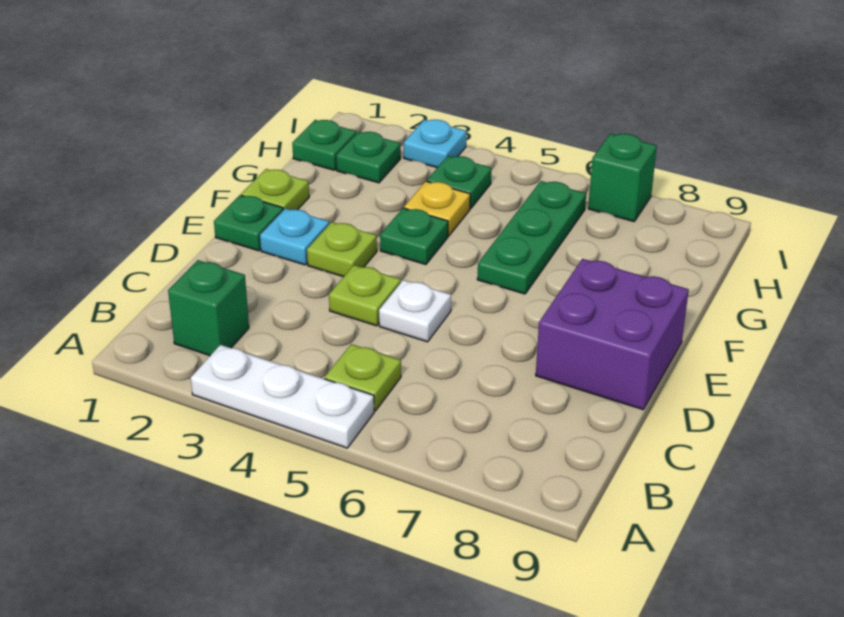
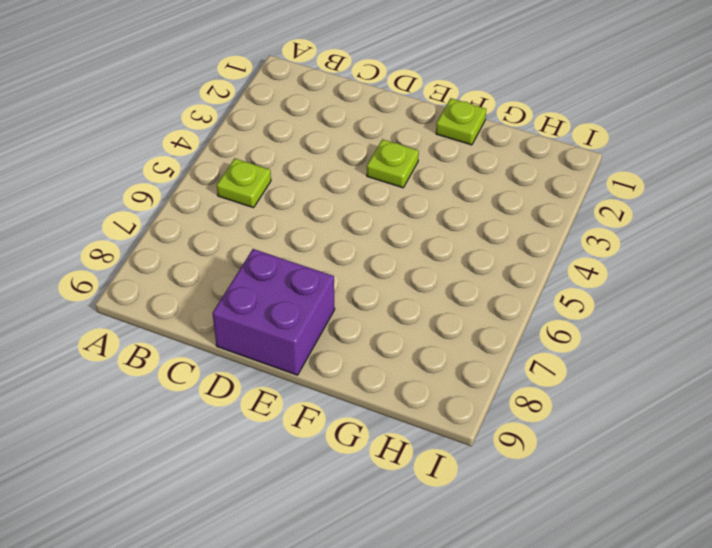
none -> white 1x3 plate [191,345,374,448]
none -> green 1x1 brick [168,260,249,356]
none -> lime 1x1 plate [329,265,401,326]

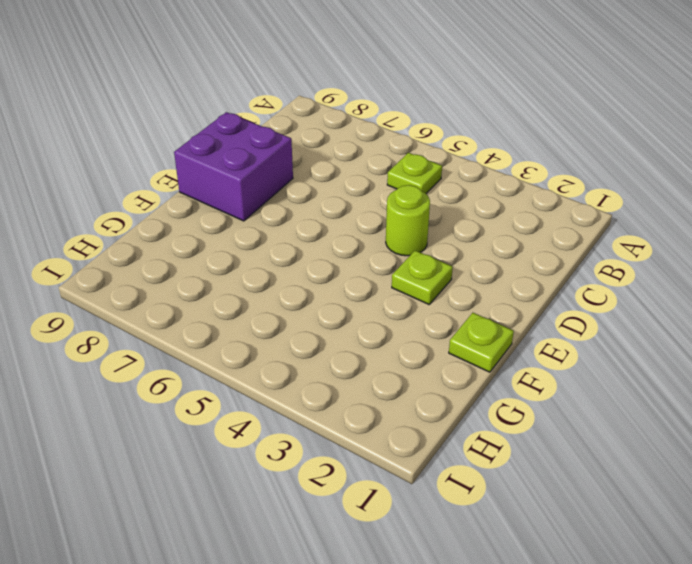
lime 1x1 round brick [386,185,430,256] -> lime 1x1 plate [329,265,401,326]
none -> white 1x3 plate [191,345,374,448]
none -> green 1x1 brick [168,260,249,356]
none -> white 1x1 plate [379,280,451,342]

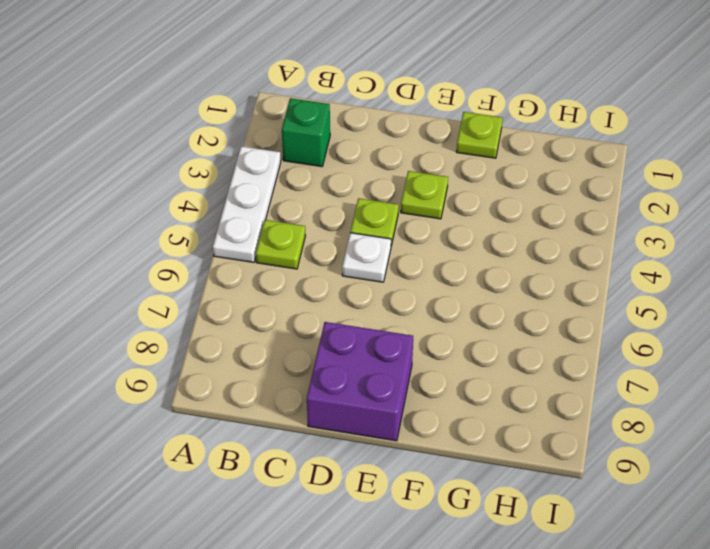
none -> green 1x1 plate [214,195,283,251]
none -> cyan 1x1 plate [260,208,329,265]
none -> green 1x1 plate [380,208,448,265]

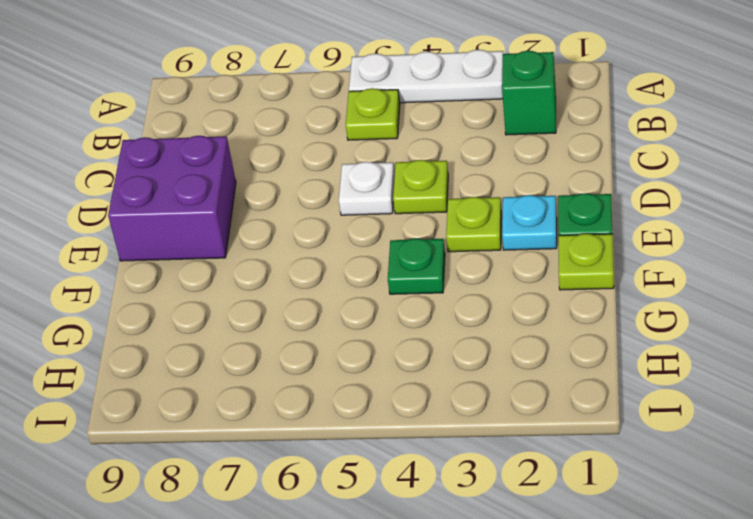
none -> green 1x3 plate [477,181,586,294]
none -> yellow 1x1 plate [404,181,470,236]
none -> green 1x1 plate [292,120,356,170]

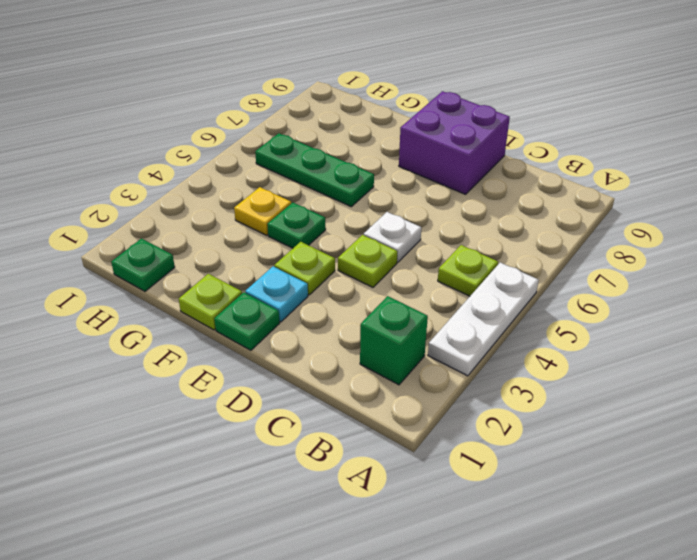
none -> green 1x1 plate [336,132,401,183]
none -> green 1x1 plate [427,156,491,209]
none -> cyan 1x1 plate [404,120,467,168]

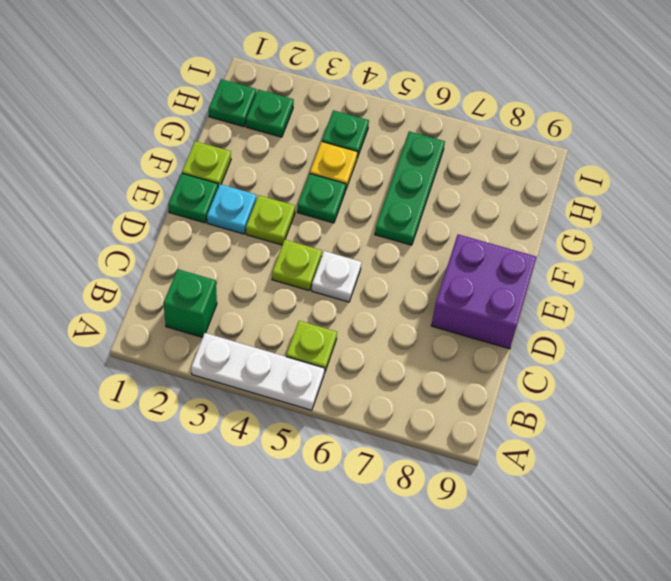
none -> cyan 1x1 plate [404,120,467,168]
none -> green 1x1 brick [588,134,657,221]

